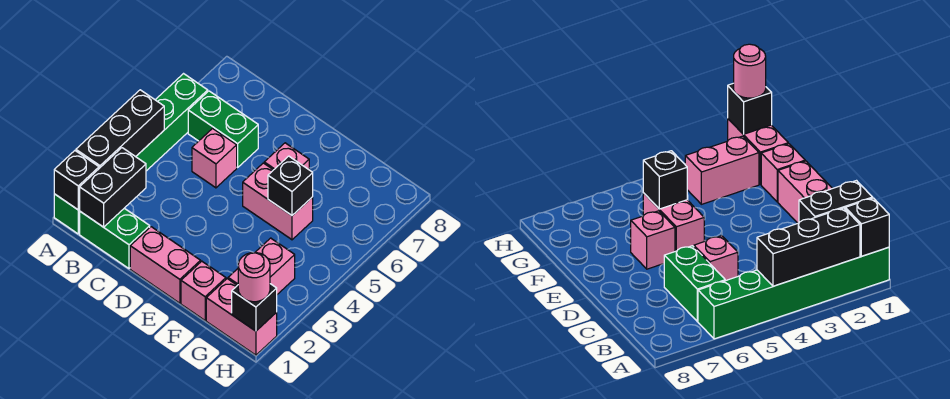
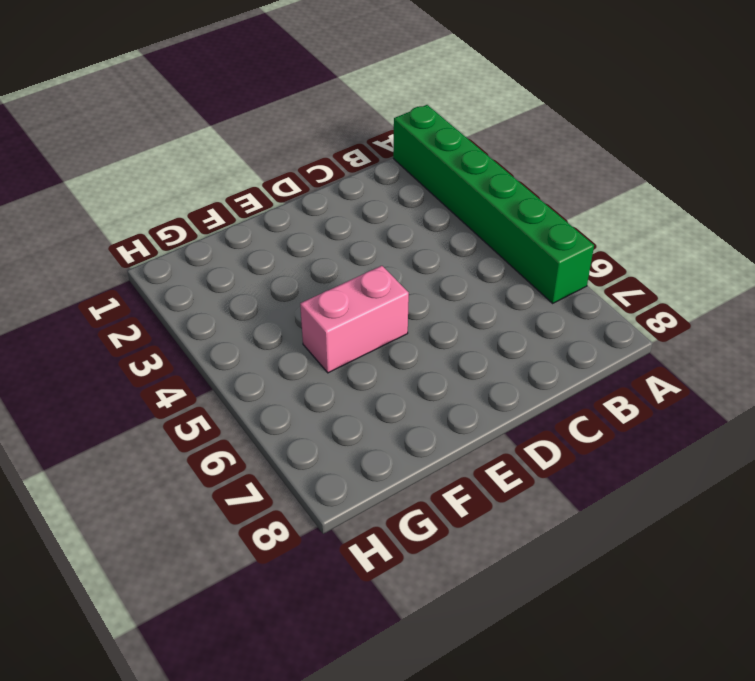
none -> green 1x2 brick [80,208,150,268]
none -> green 1x2 brick [188,91,258,167]
none -> pink 1x1 brick [192,128,237,188]

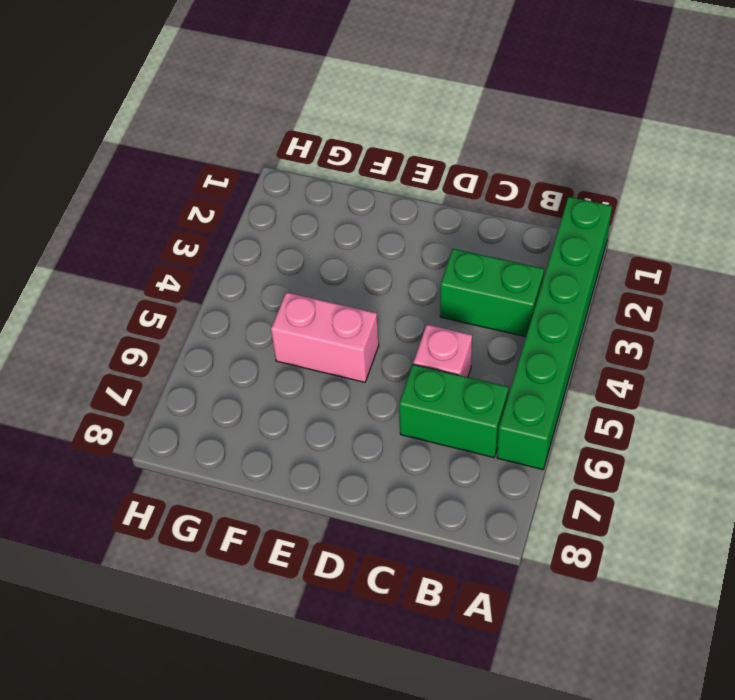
green 1x2 brick [440,249,544,337] -> green 1x2 brick moved to [80,208,150,268]
none -> pink 1x2 brick [130,227,201,303]
none -> pink 1x1 brick [264,143,309,170]
none -> pink 1x1 brick [181,261,226,320]

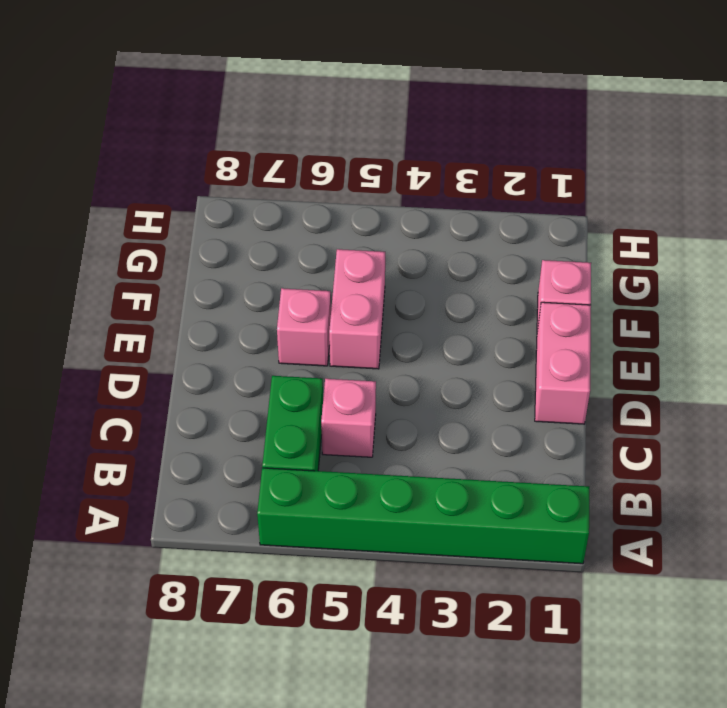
none -> green 1x2 brick [80,208,150,268]
none -> pink 1x2 brick [206,279,277,355]
none -> pink 1x2 brick [228,238,295,294]

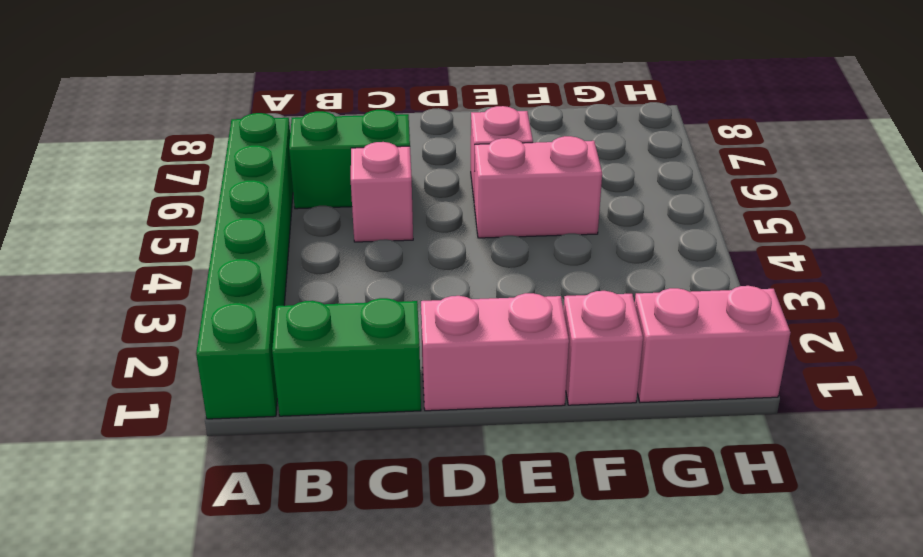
none -> pink 1x2 brick [228,238,295,294]
none -> black 1x1 brick [54,151,99,210]
none -> black 1x3 brick [76,90,164,168]

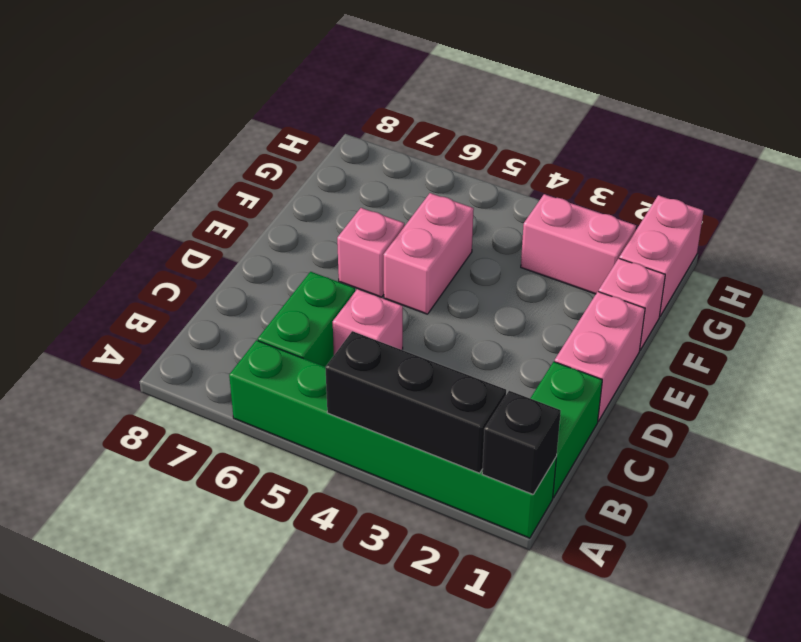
none -> black 1x2 brick [80,148,146,227]
none -> black 1x1 brick [268,156,313,215]
none -> black 1x1 brick [232,284,277,331]

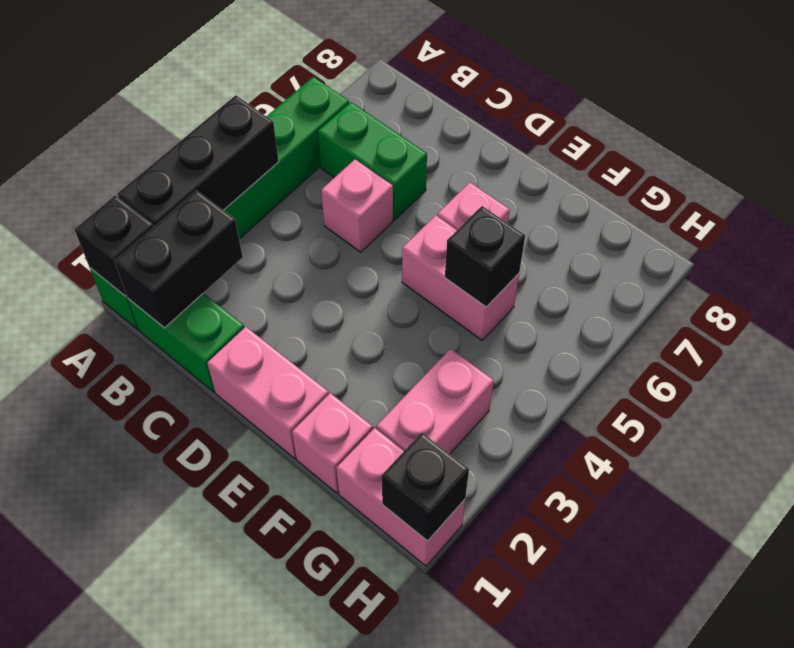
none -> pink 1x1 round brick [238,253,270,302]

